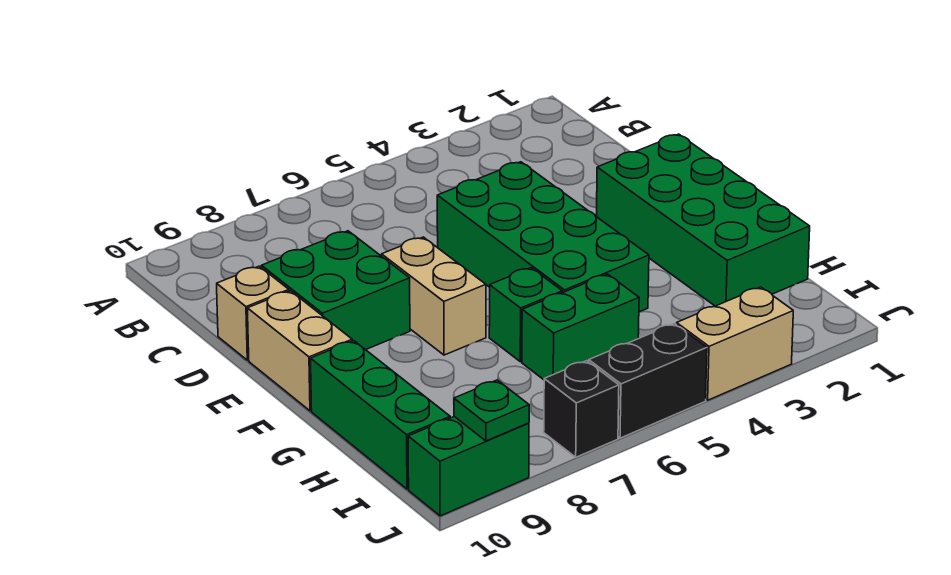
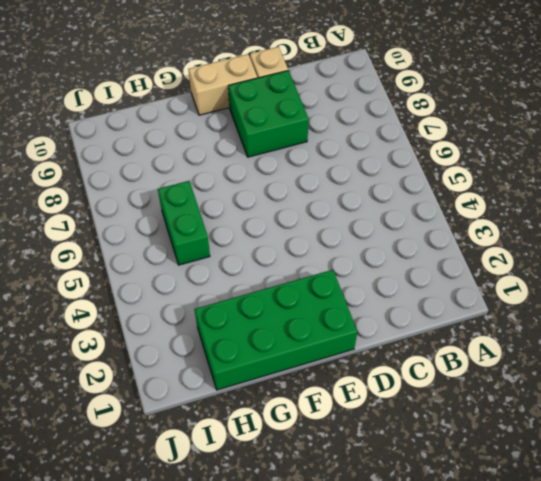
none -> green 2x4 brick [437,162,649,312]
none -> tan 1x2 brick [382,237,486,355]
none -> green 1x1 brick [489,268,562,362]

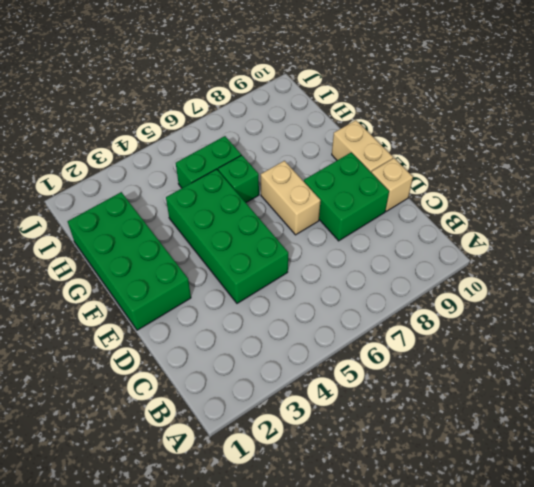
none -> green 1x3 brick [311,341,450,489]
none -> tan 1x2 brick [677,287,793,400]
none -> black 1x2 brick [589,324,707,438]

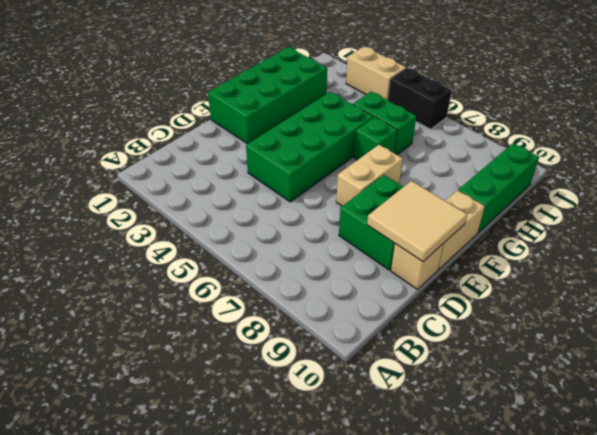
tan 2x2 tile [367,181,467,262] -> none
none -> black 1x1 brick [544,361,619,457]
none -> green 1x2 brick [408,417,529,516]
none -> green 1x1 plate [454,380,529,441]

